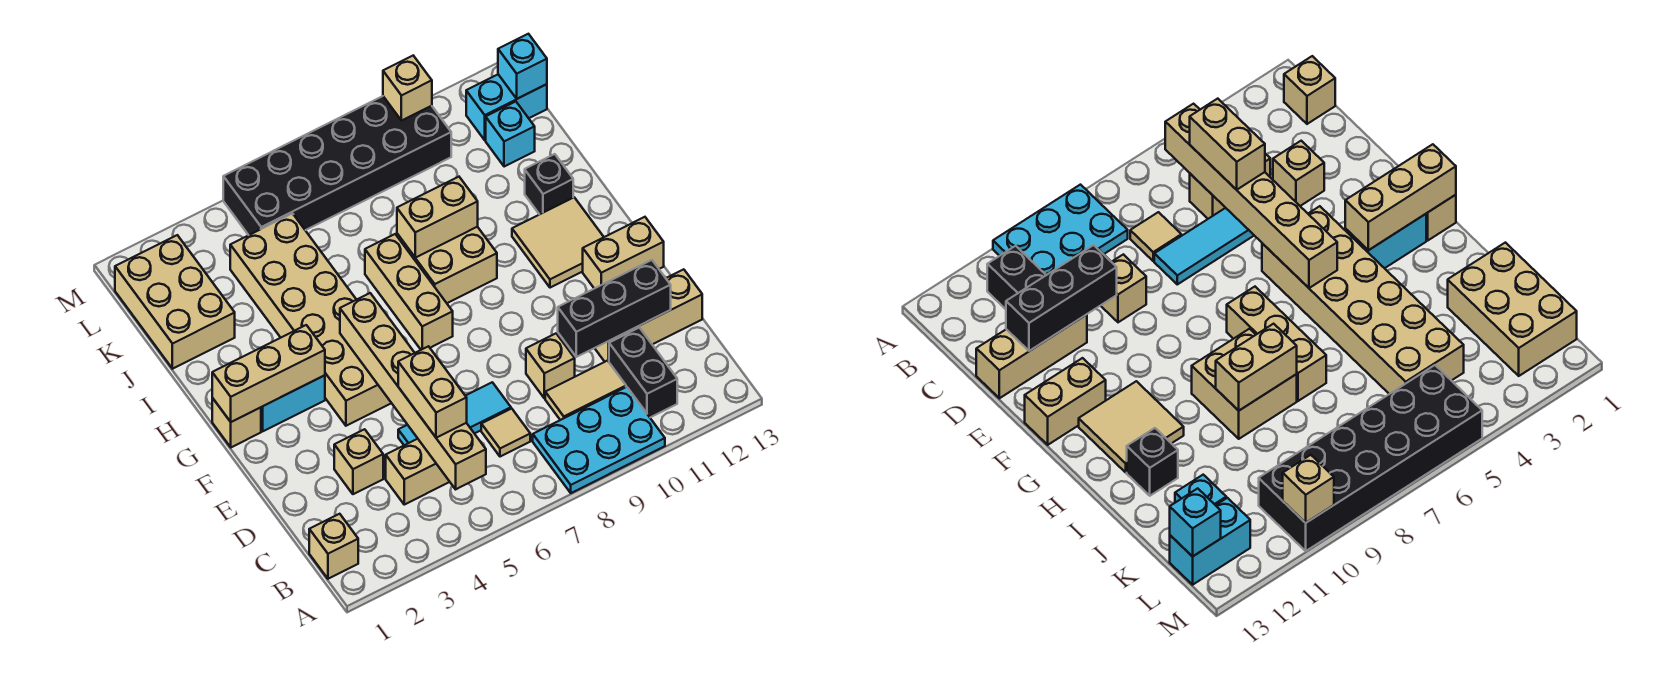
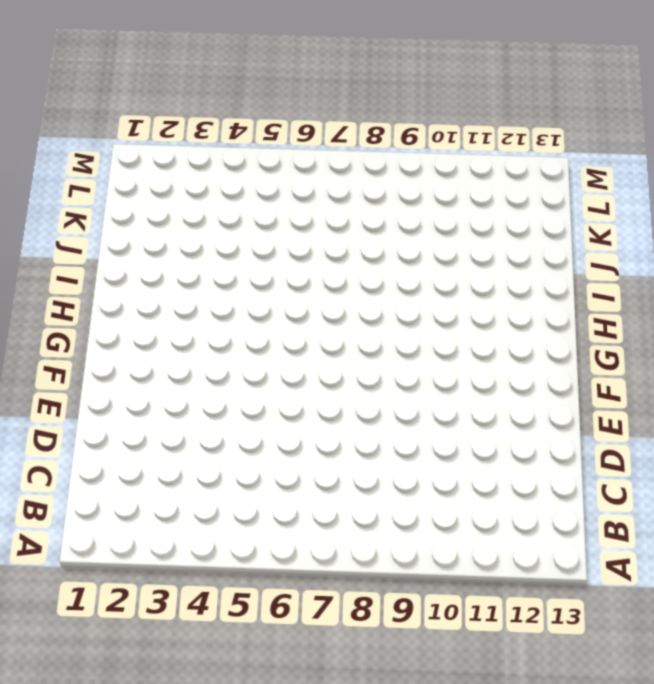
none -> cyan 2x3 plate [533,387,665,493]
none -> tan 1x1 brick [309,514,358,579]
none -> black 1x2 brick [609,328,677,417]

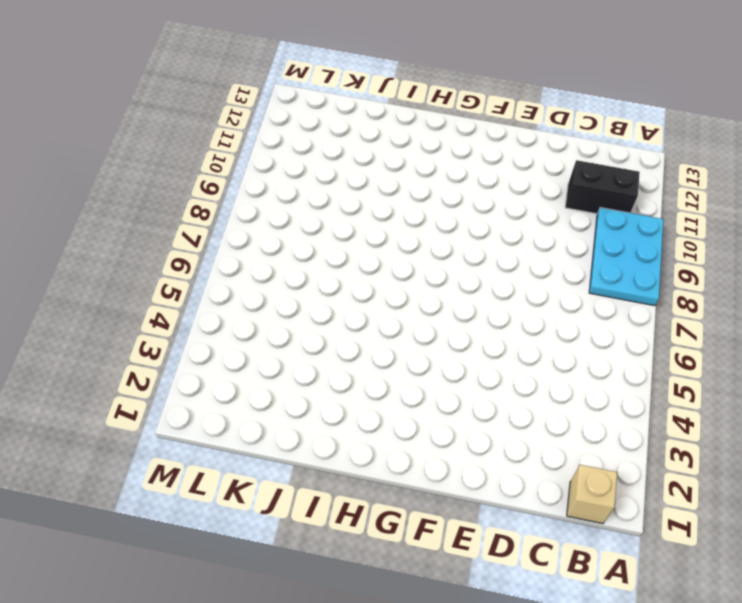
none -> tan 1x2 brick [386,439,450,505]
none -> tan 1x1 tile [481,409,530,457]
none -> tan 1x2 tile [545,361,626,420]

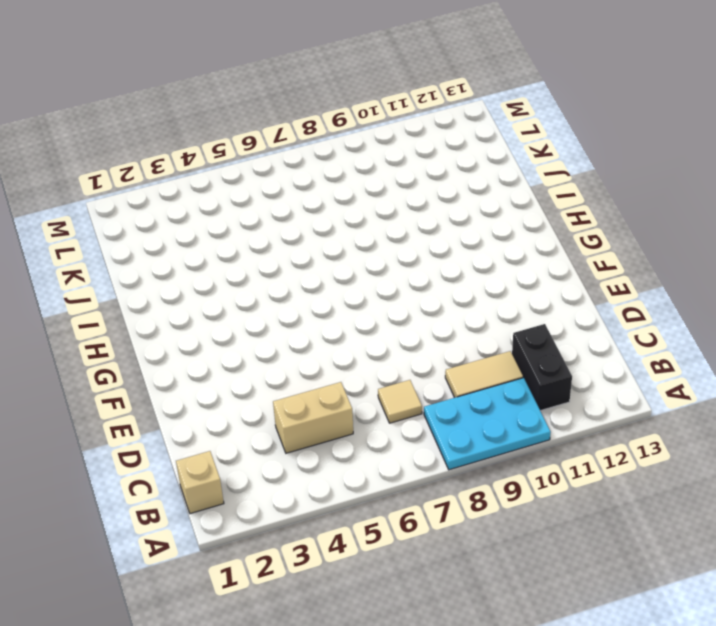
none -> tan 1x1 brick [334,429,383,494]
none -> cyan 1x3 tile [398,382,511,445]
none -> tan 1x1 brick [526,334,575,398]

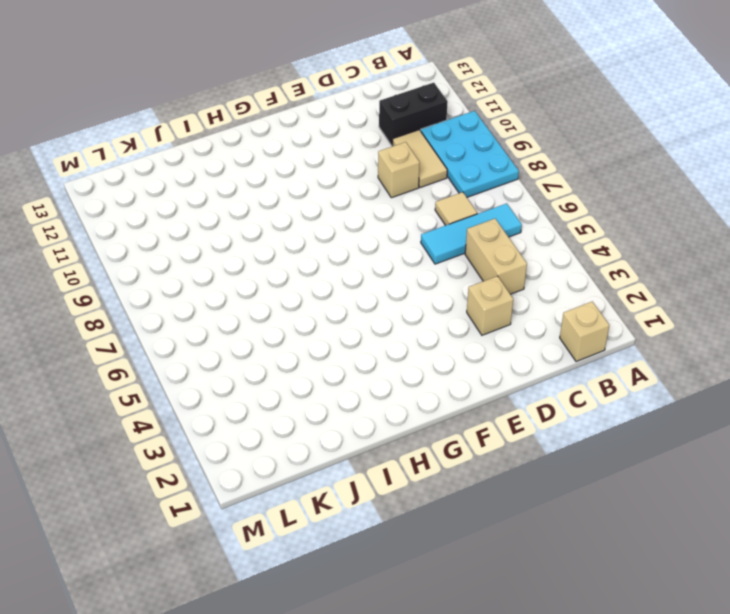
cyan 1x3 tile [421,203,522,264] -> cyan 1x3 tile turned to [398,382,511,445]
none -> tan 1x3 brick [595,269,702,362]
none -> tan 2x6 brick [230,213,391,426]
none -> tan 1x2 brick [583,217,664,289]

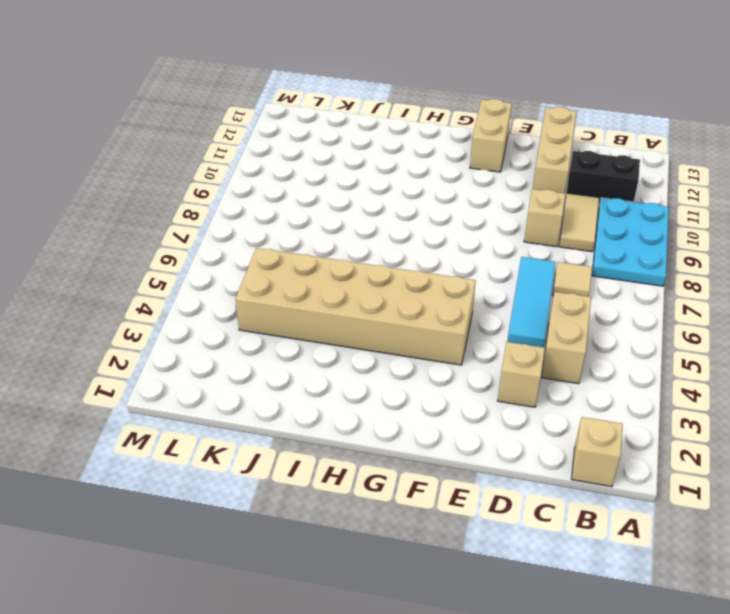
none -> tan 1x1 brick [212,398,261,447]
none -> cyan 1x2 brick [261,375,325,431]
none -> tan 1x3 brick [365,234,453,350]

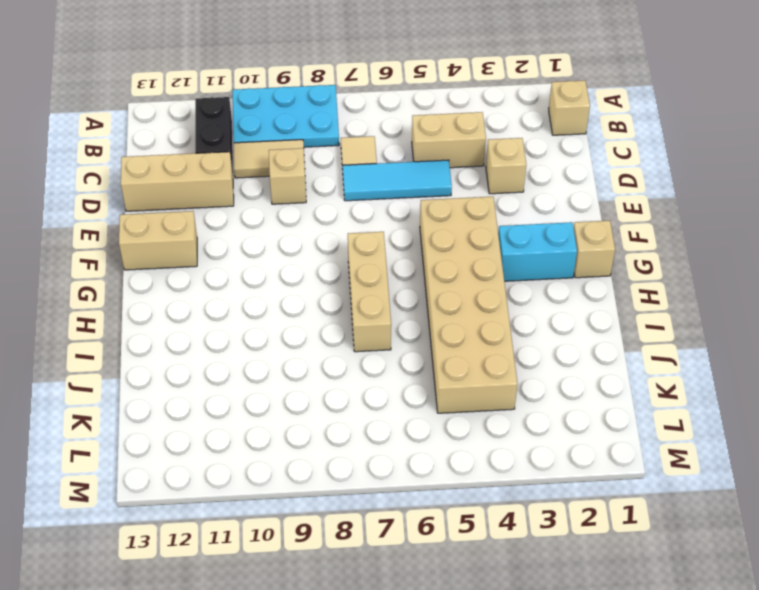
none -> tan 2x2 tile [512,197,604,288]
none -> tan 2x2 brick [397,227,497,303]
none -> black 1x1 brick [525,154,573,214]

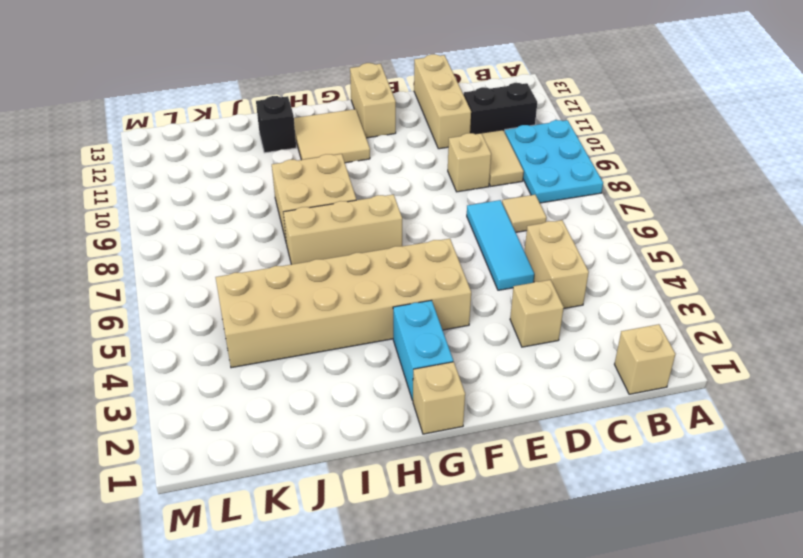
none -> tan 2x3 brick [115,235,235,369]
none -> cyan 1x1 brick [486,102,535,167]
none -> black 2x6 brick [223,96,451,235]

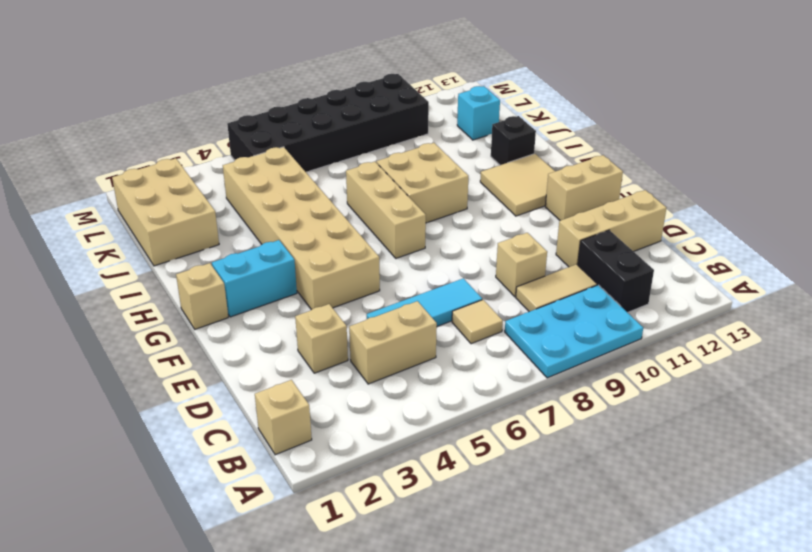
none -> cyan 1x2 brick [466,75,547,140]
none -> tan 1x6 brick [340,293,486,489]
none -> black 1x3 brick [558,260,671,357]

